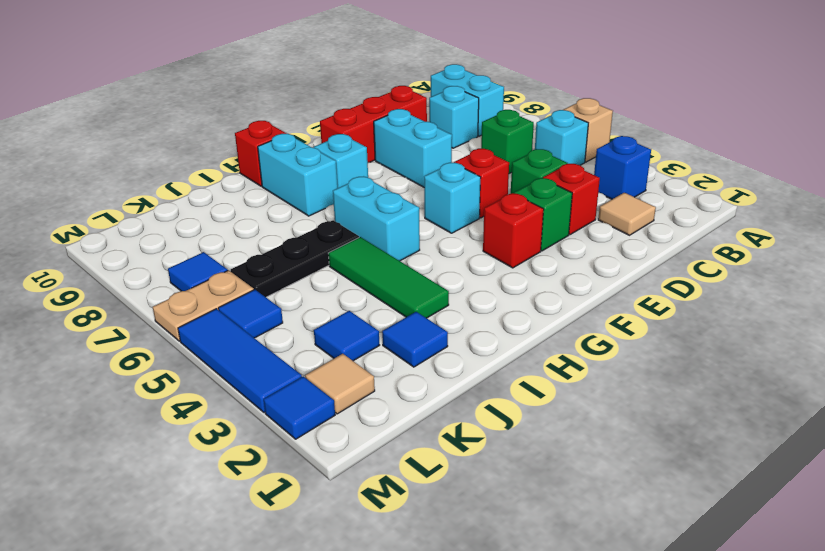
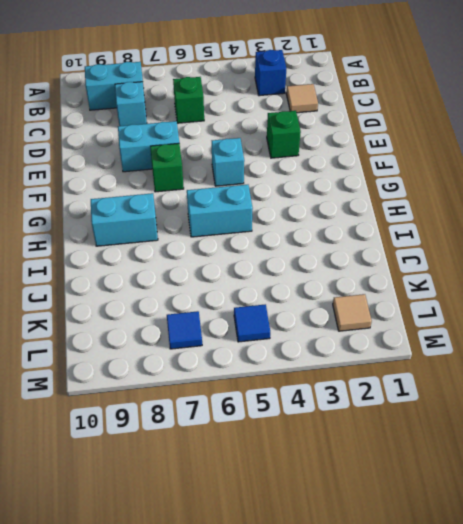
green 1x1 brick [150,143,184,192] -> green 1x1 brick moved to [511,149,568,194]
none -> tan 1x1 brick [563,98,613,162]
none -> cyan 1x1 brick [535,110,588,165]
none -> red 1x1 brick [543,164,600,235]

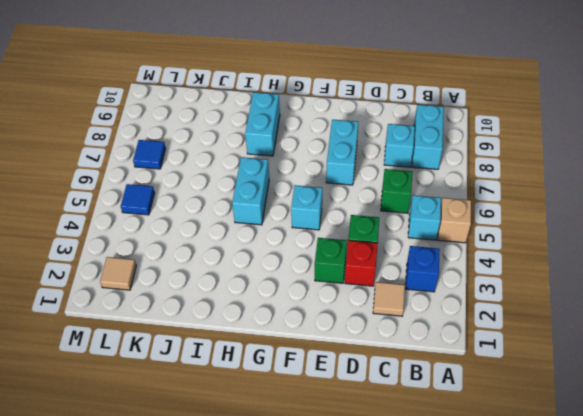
none -> red 1x3 brick [320,86,427,163]
none -> red 1x1 brick [454,149,509,218]
none -> red 1x1 brick [483,193,544,268]

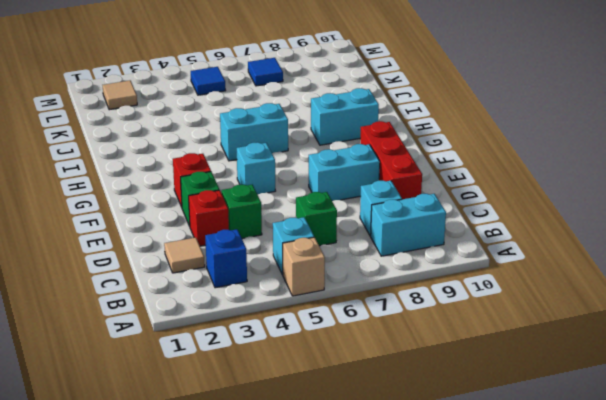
none -> red 1x1 brick [454,149,509,218]
none -> cyan 1x1 brick [314,134,368,188]
none -> red 1x1 brick [235,121,287,186]

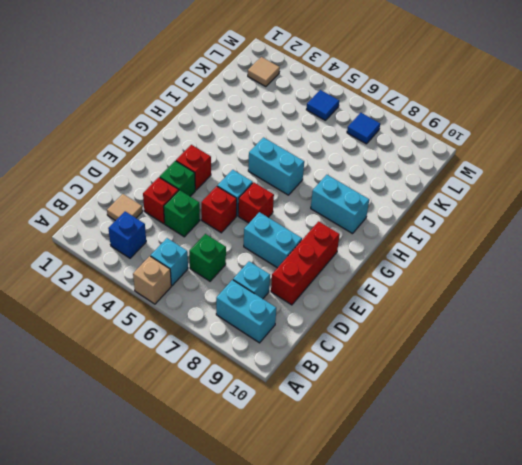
red 1x1 brick [238,182,274,223] -> red 1x1 brick moved to [235,121,287,186]
none -> cyan 1x1 brick [314,134,368,188]
none -> green 1x3 tile [328,237,449,318]
none -> black 1x3 plate [231,220,359,297]

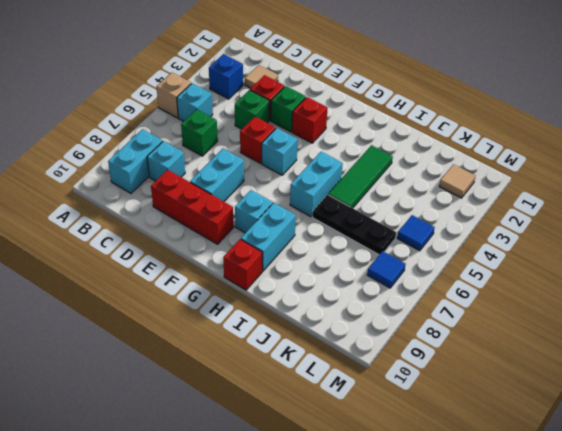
none -> blue 1x1 tile [382,312,448,367]
none -> blue 1x1 tile [314,311,379,361]
none -> tan 1x2 plate [153,270,254,341]

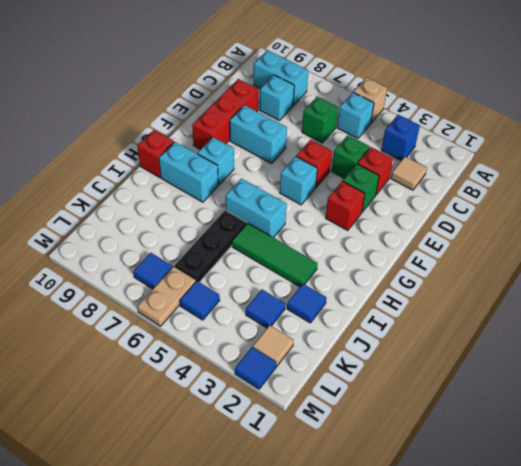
none -> blue 1x3 tile [178,309,302,412]

